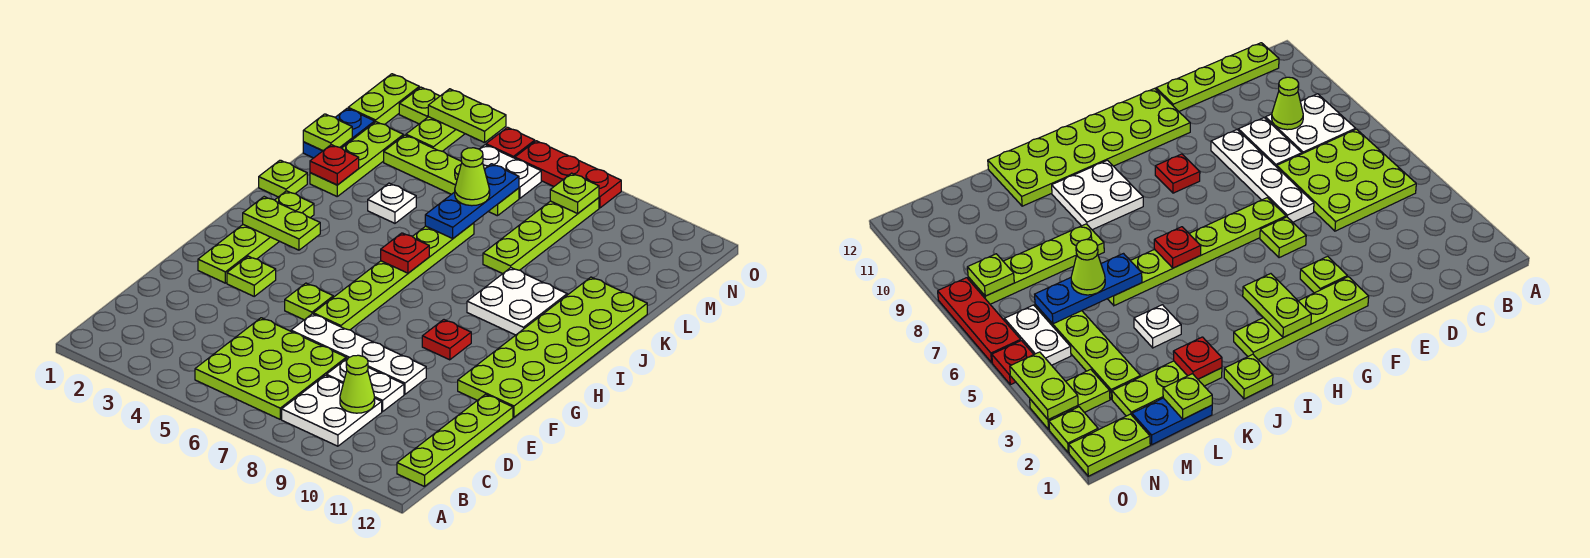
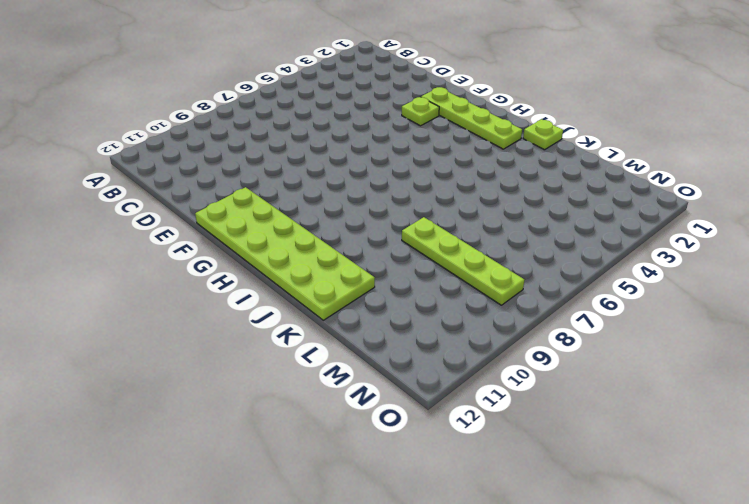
none -> lime 3x3 plate [195,318,346,419]
none -> white 2x2 plate [282,375,382,446]
none -> lime 1x4 plate [397,394,513,487]
none -> white 1x2 plate [326,358,404,412]

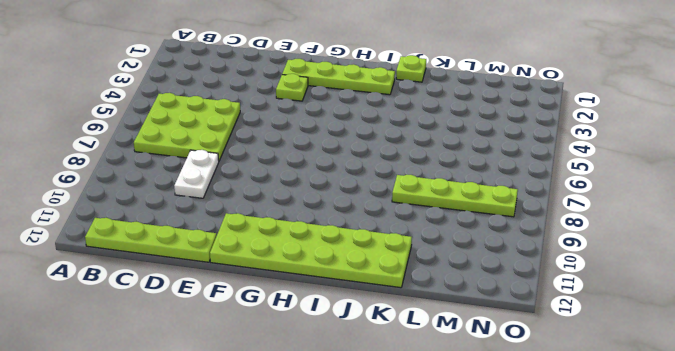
none -> white 2x2 plate [282,375,382,446]
none -> white 1x4 plate [291,314,426,394]
none -> lime 1x1 plate [285,283,333,320]
none -> lime 1x6 plate [313,223,474,330]

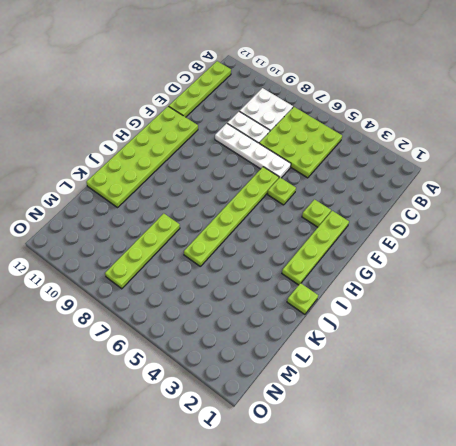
none -> red 1x1 plate [422,320,471,360]
none -> white 2x2 plate [467,268,567,335]
none -> lime 1x3 plate [310,122,403,196]
none -> white 1x1 plate [368,183,416,223]

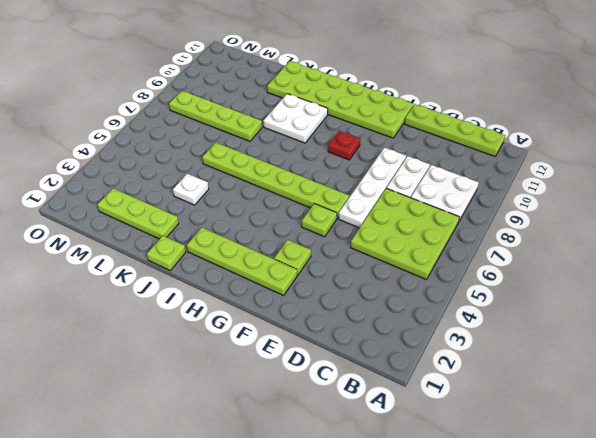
none -> blue 1x2 plate [303,108,375,158]
none -> lime 1x4 plate [384,135,519,216]
none -> lime 1x2 plate [348,74,419,125]
none -> lime 1x2 plate [406,117,465,151]

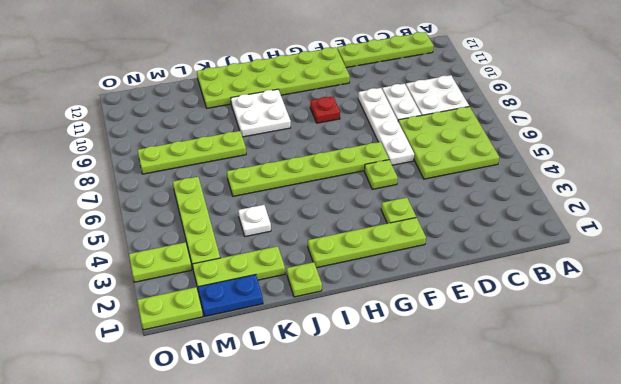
none -> white 1x2 plate [479,145,541,198]
none -> lime 1x1 plate [399,87,440,124]
none -> red 1x1 plate [486,127,535,158]
none -> red 1x3 plate [515,141,621,208]

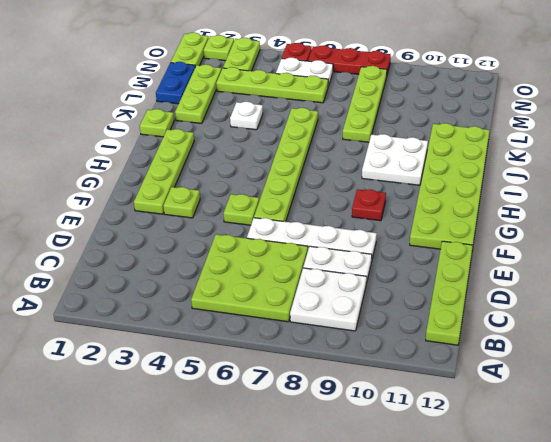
none -> lime 1x1 cone [340,355,375,413]
none -> lime 1x2 plate [243,197,320,250]
none -> red 1x1 plate [381,233,429,273]
none -> red 1x1 plate [310,145,359,185]

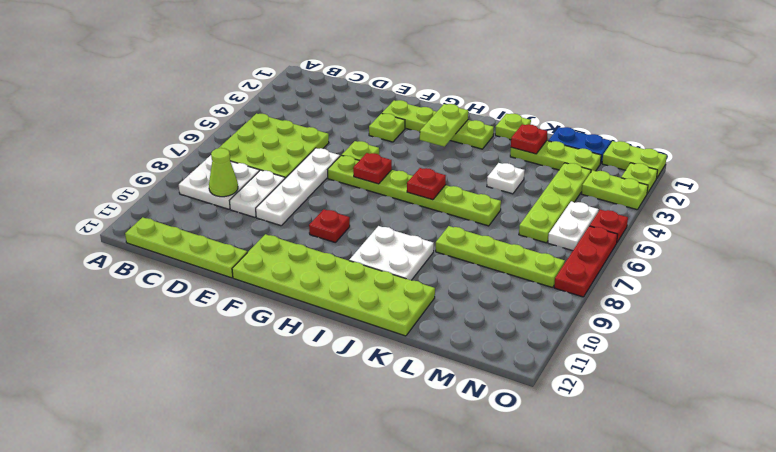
red 1x1 plate [353,153,392,184] -> none
none -> blue 1x3 plate [425,164,519,238]
none -> lime 1x1 plate [303,114,352,151]
none -> lime 1x1 plate [550,173,599,213]
none -> lime 1x2 plate [428,89,506,143]

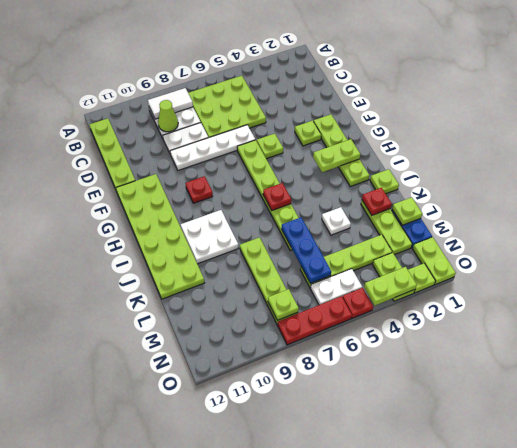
white 1x2 tile [148,88,193,119] -> none
none -> lime 1x1 cone [455,148,490,206]

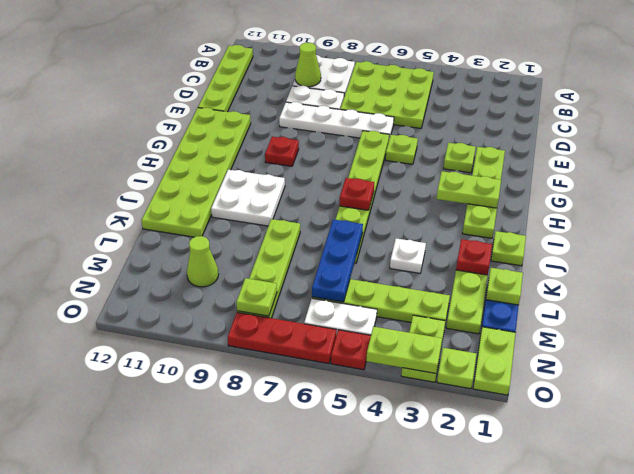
lime 1x1 cone [187,236,219,287] -> lime 1x1 cone moved to [455,148,490,206]

